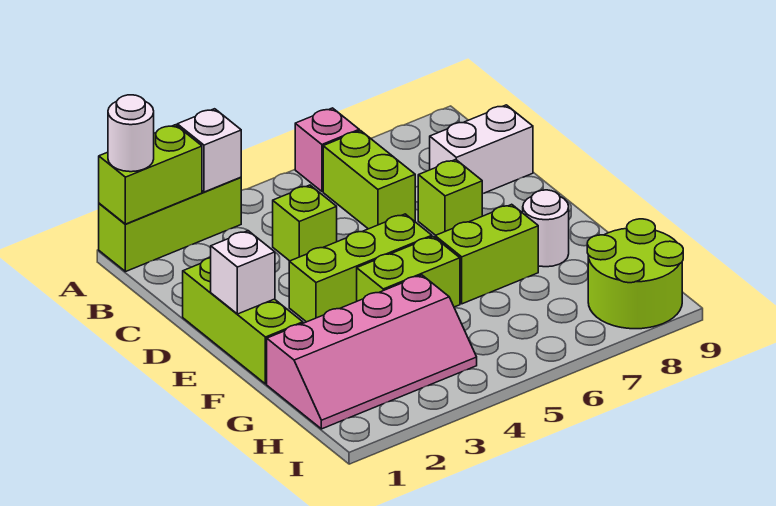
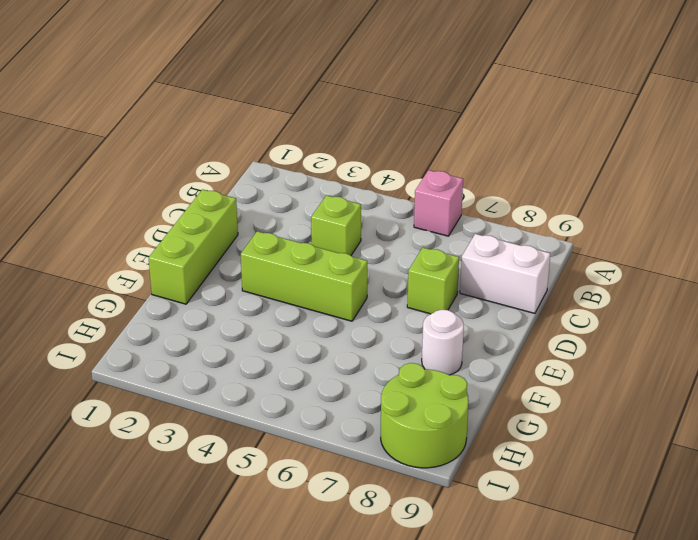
none -> lime 1x3 brick [99,177,241,272]
none -> lime 1x2 brick [323,131,415,229]
none -> lime 1x2 brick [357,237,460,307]

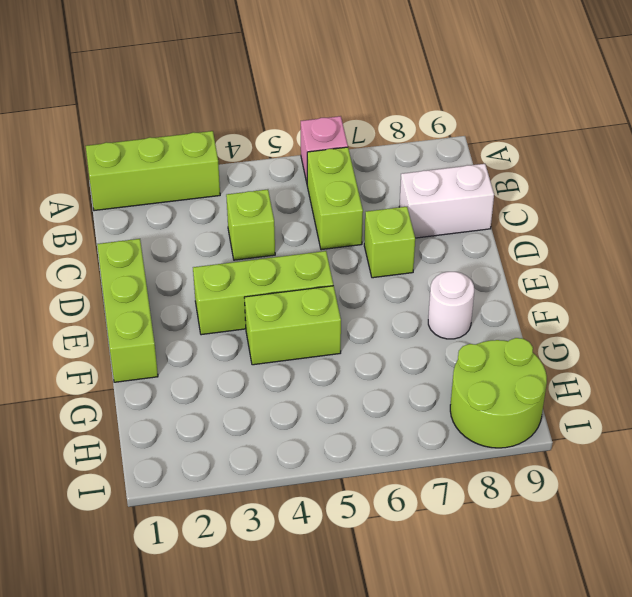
none -> lime 1x2 brick [435,204,538,304]
none -> pink 2x4 slope [267,275,477,429]
none -> lime 1x2 brick [99,125,202,224]

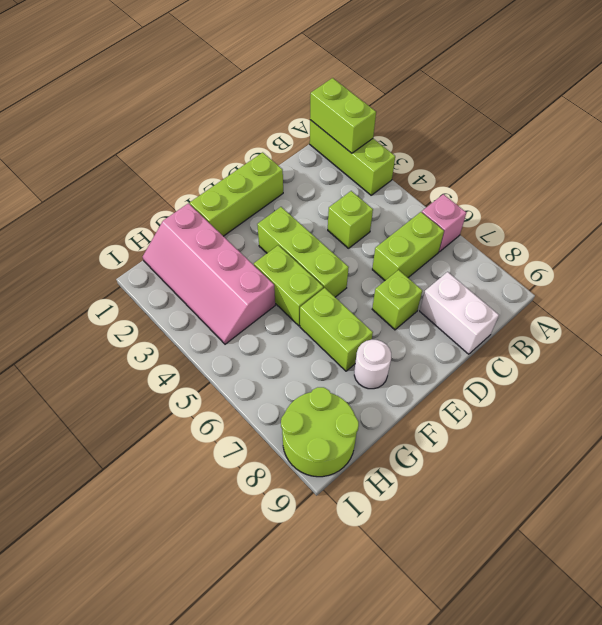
none -> white 1x1 brick [177,109,241,192]
none -> white 1x1 brick [211,231,275,314]
none -> white 1x1 round brick [108,95,154,172]

